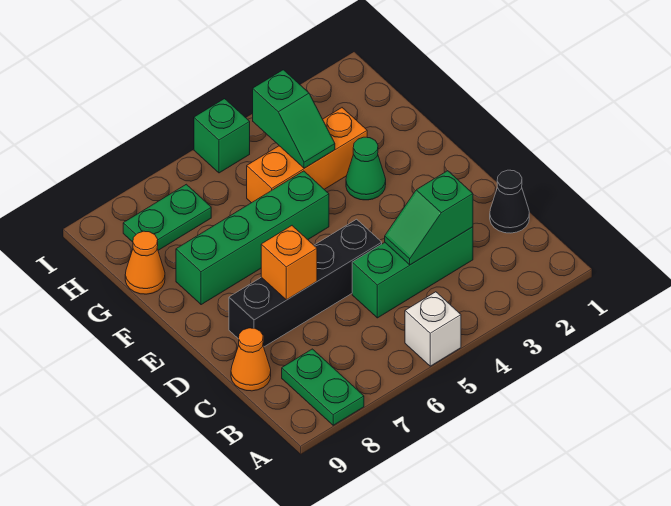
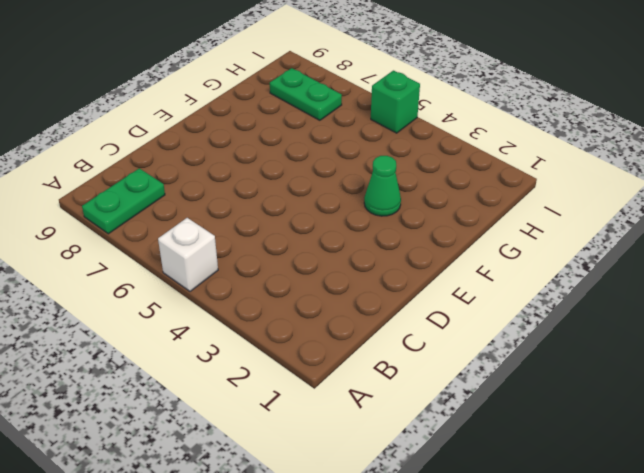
none -> black 1x1 cone [490,170,529,233]
none -> green 1x3 brick [352,227,473,318]
none -> orange 1x1 cone [231,328,271,391]

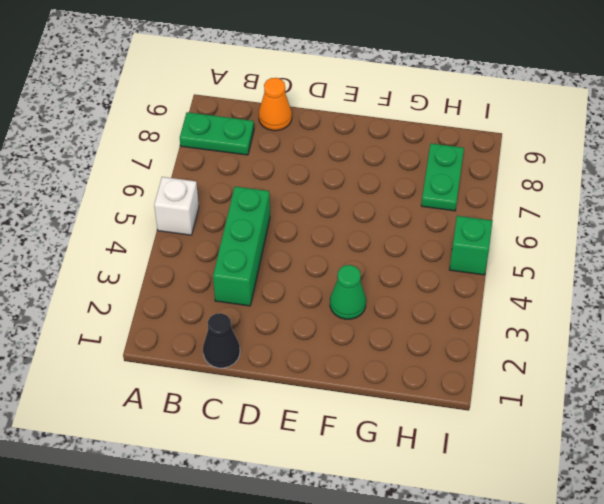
none -> black 1x4 brick [229,219,382,347]
none -> green 1x4 brick [176,171,329,305]
none -> orange 1x3 brick [247,108,367,203]

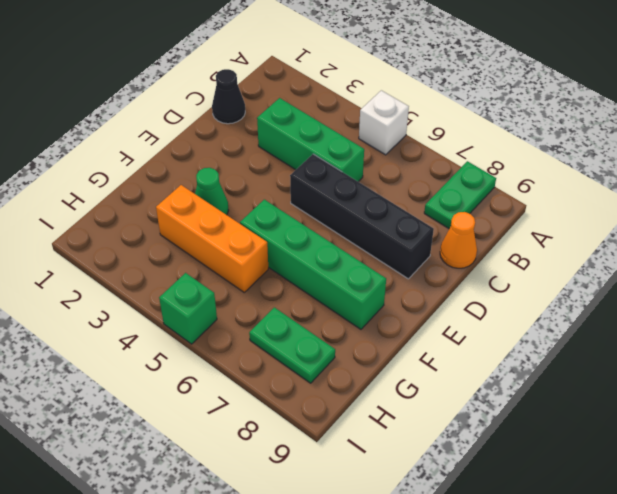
none -> orange 1x1 cone [125,231,165,294]
none -> green 1x2 slope [385,171,473,265]
none -> orange 1x1 brick [261,226,317,300]

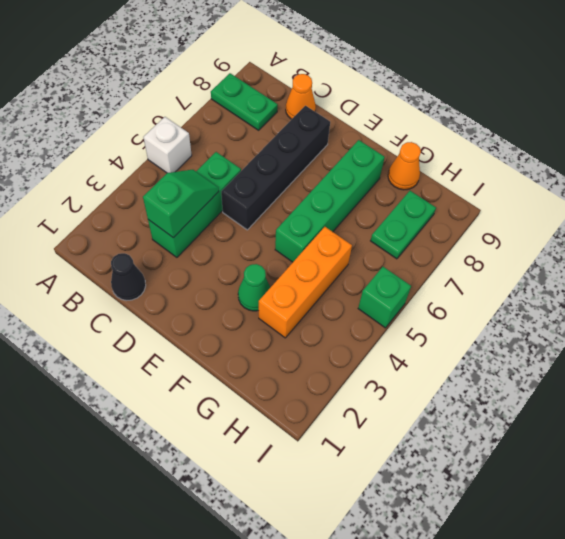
none -> orange 1x1 brick [261,226,317,300]
none -> green 1x2 slope [253,70,335,168]

